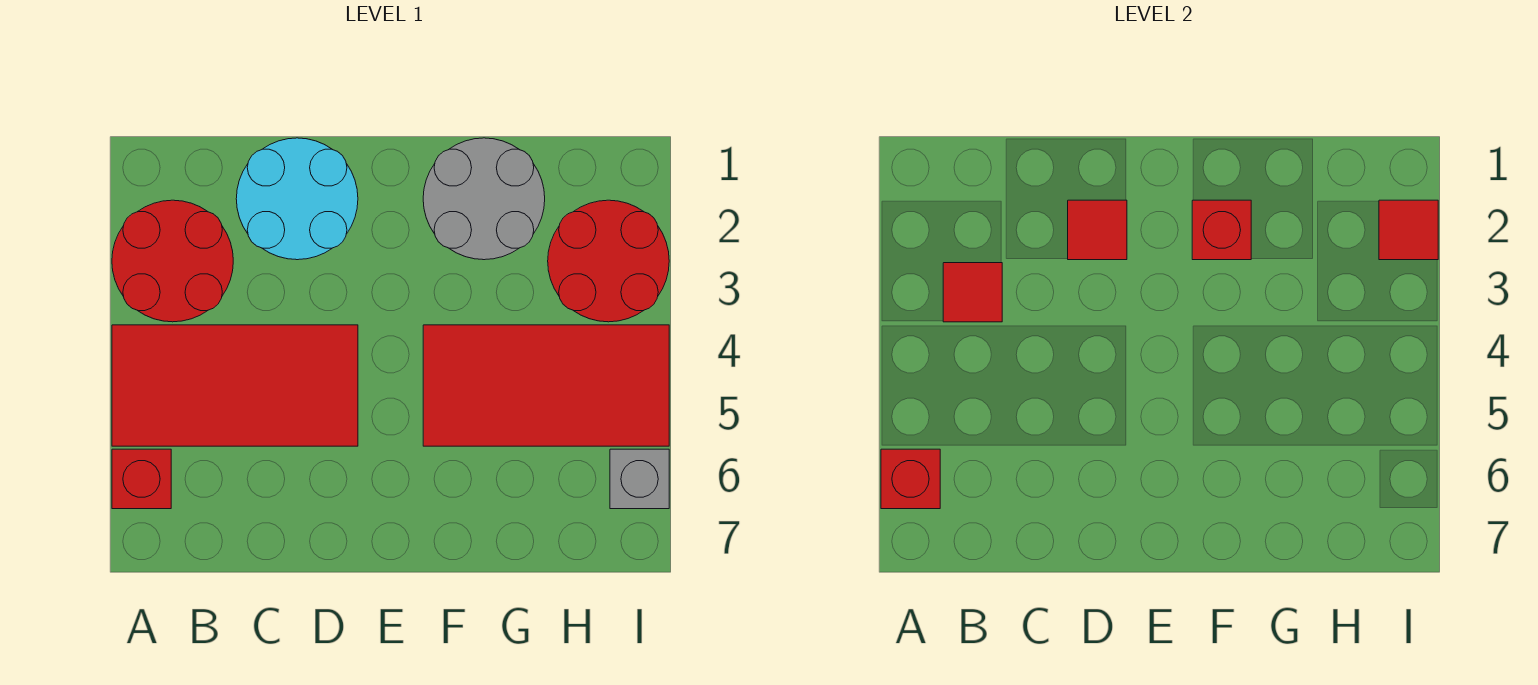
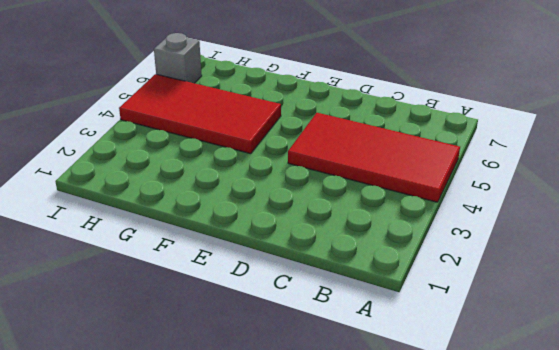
none -> red 2x2 round brick [112,200,233,322]
none -> red 1x1 brick [112,449,171,509]
none -> cyan 2x2 round brick [236,138,358,260]

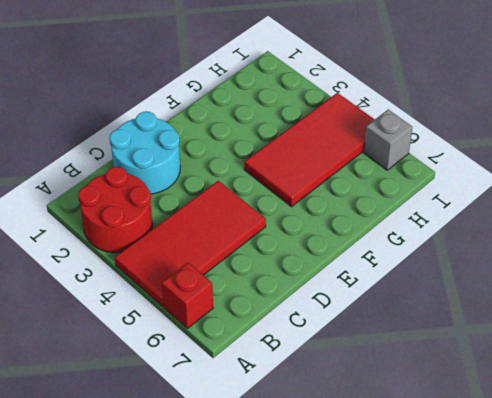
none -> grey 2x2 round brick [423,138,545,260]
none -> red 2x2 round brick [548,200,669,322]
none -> red 1x1 brick [881,449,940,509]

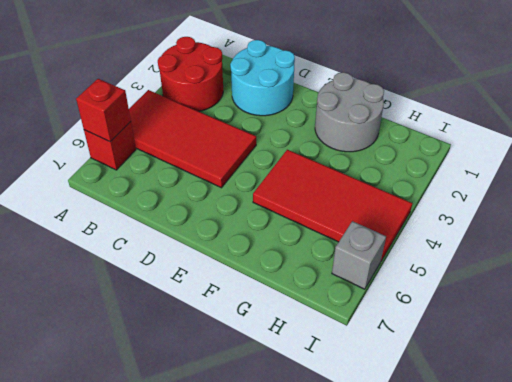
none -> red 2x2 round brick [548,200,669,322]
none -> red 1x1 tile [943,263,1002,322]
none -> red 1x1 tile [1068,200,1127,260]

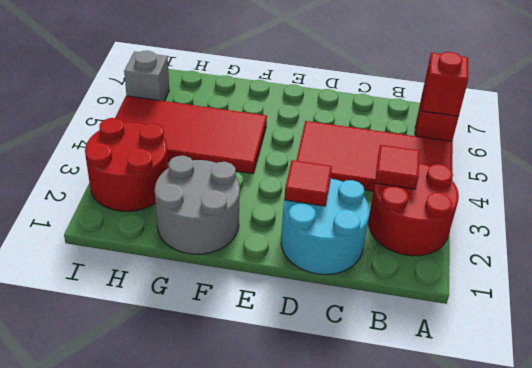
none -> red 1x1 brick [1192,200,1251,260]
none -> red 1x1 tile [1379,200,1438,260]

